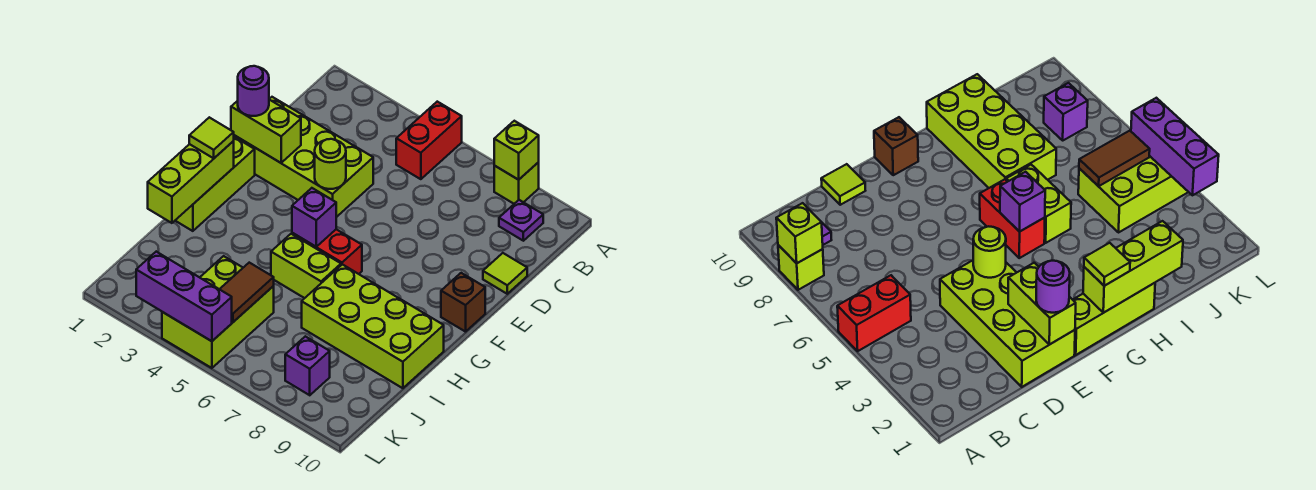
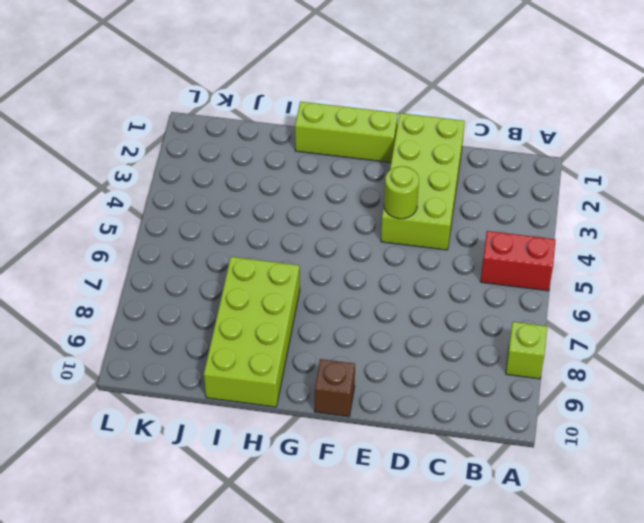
none -> purple 1x1 plate [499,200,543,241]
none -> lime 1x1 tile [483,253,527,294]
none -> red 1x2 brick [292,229,362,274]

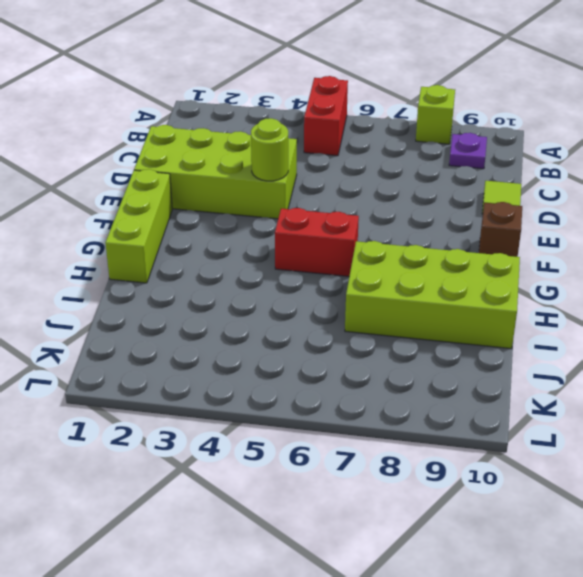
none -> lime 1x2 brick [271,234,341,298]
none -> lime 2x3 brick [162,256,274,368]
none -> purple 1x1 brick [285,336,330,395]

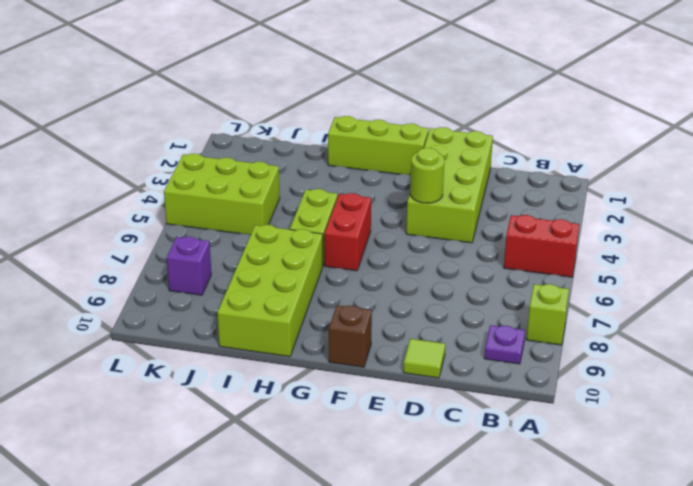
none -> lime 1x1 brick [494,121,539,180]
none -> lime 1x2 brick [231,100,301,163]
none -> lime 1x3 brick [148,141,234,223]

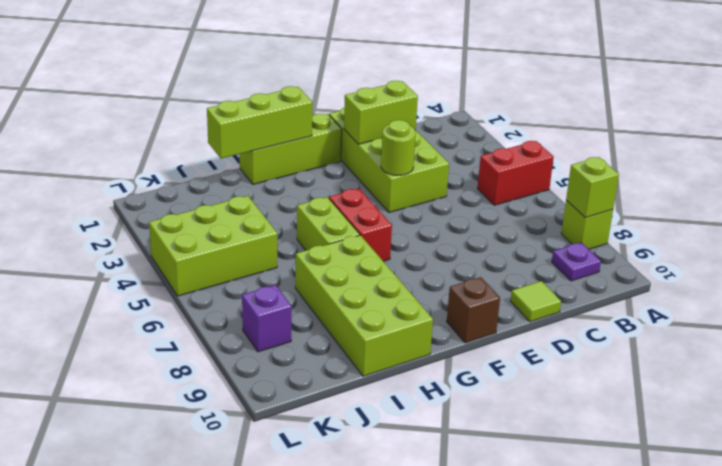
lime 1x2 brick [344,81,418,144] -> lime 1x2 brick turned to [231,100,301,163]
none -> purple 1x1 brick [292,188,336,247]
none -> brown 1x2 tile [220,263,274,322]
none -> purple 1x3 brick [136,252,232,341]

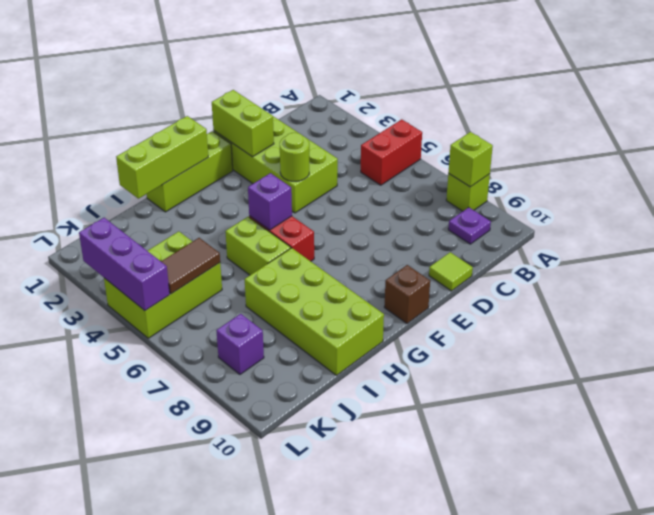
none -> purple 1x1 round brick [238,66,269,116]
none -> lime 1x1 tile [189,117,234,158]

